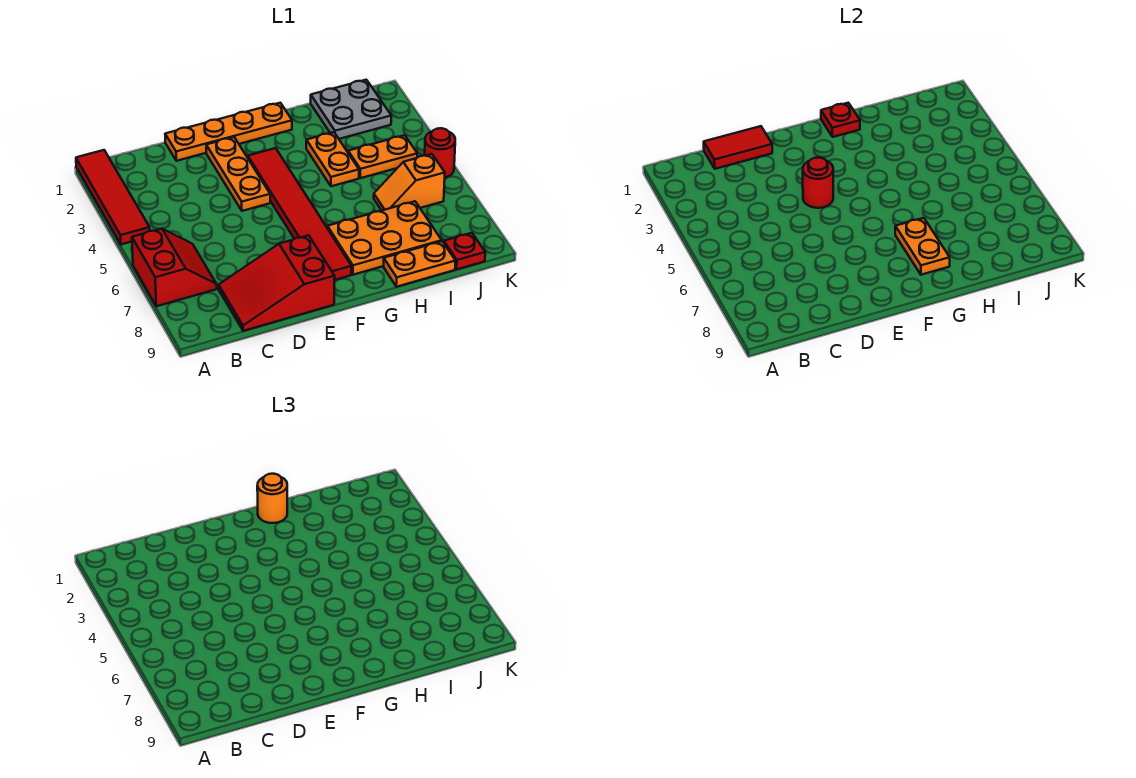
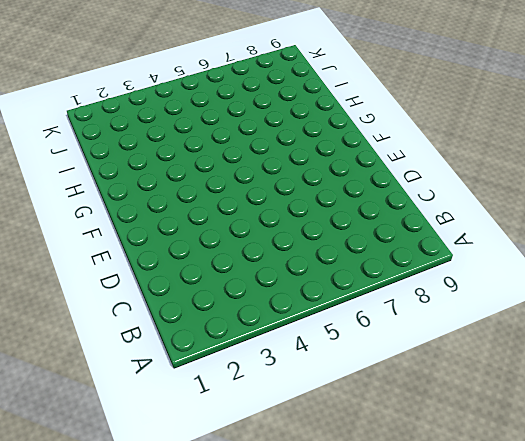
none -> red 1x4 tile [76,150,150,244]
none -> red 2x2 slope [132,229,217,306]
none -> red 2x3 slope [219,235,335,331]

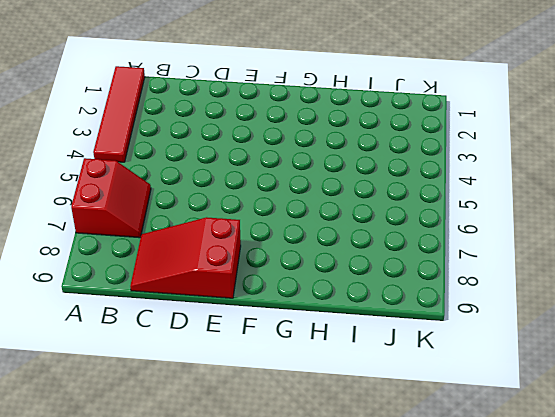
none -> orange 1x4 plate [165,103,292,161]
none -> orange 1x3 plate [206,137,270,211]
none -> red 1x6 tile [248,148,352,280]

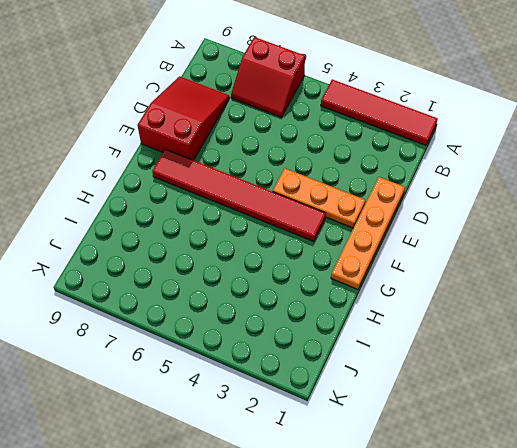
none -> orange 2x3 plate [327,201,442,275]
none -> orange 1x2 plate [306,132,359,186]
none -> orange 1x2 plate [384,241,455,287]

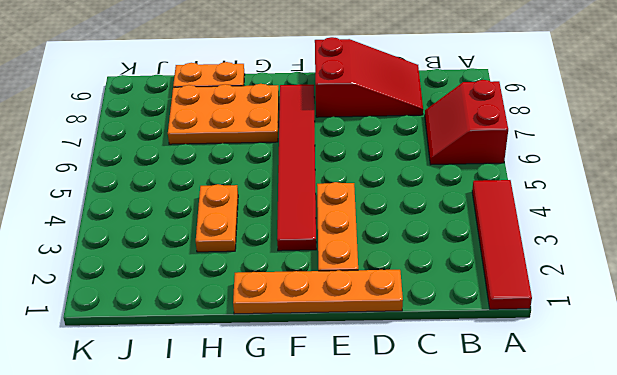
none -> grey 2x2 plate [311,80,391,139]
none -> orange 1x2 plate [348,135,417,178]
none -> orange 1x2 slope [374,154,445,210]

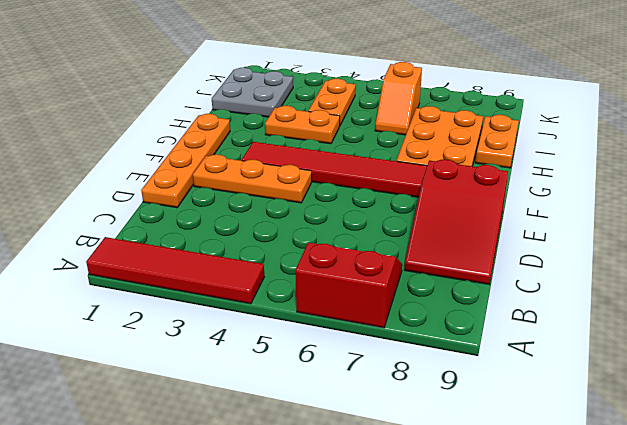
none -> red 1x1 plate [444,233,485,269]
none -> red 1x1 round brick [425,128,455,178]
none -> red 1x2 tile [704,126,772,169]

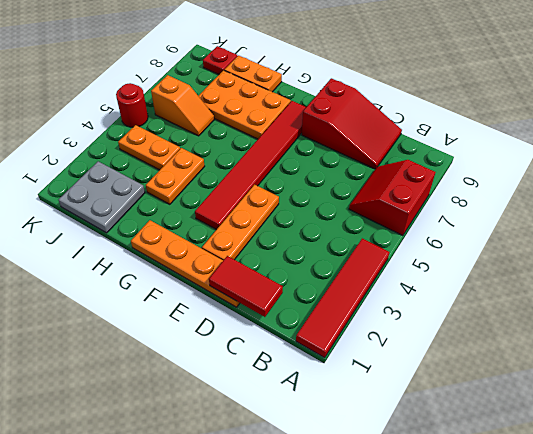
none -> red 1x1 round brick [803,158,833,208]
none -> red 1x1 plate [821,103,860,137]
none -> orange 1x2 plate [895,218,950,275]

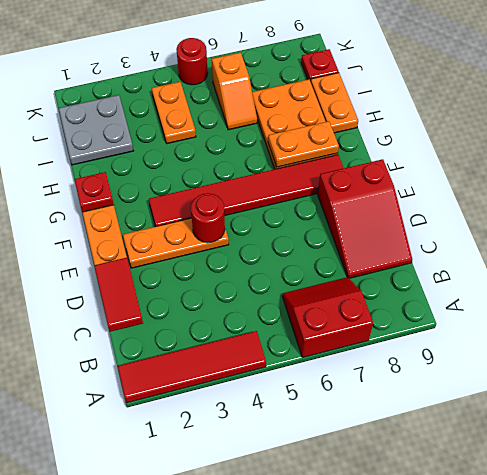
none -> orange 1x2 plate [306,132,359,186]
none -> orange 1x1 round brick [257,474,287,523]

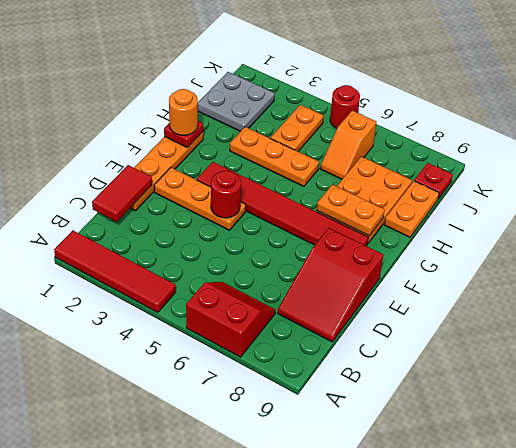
orange 1x3 plate [230,127,319,186] -> orange 1x2 plate [306,132,359,186]

